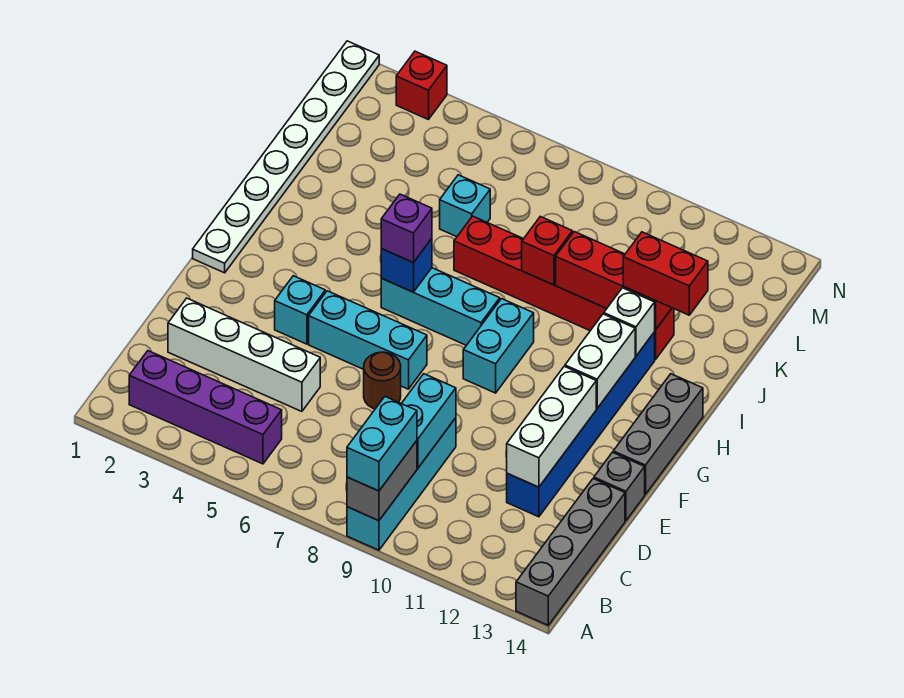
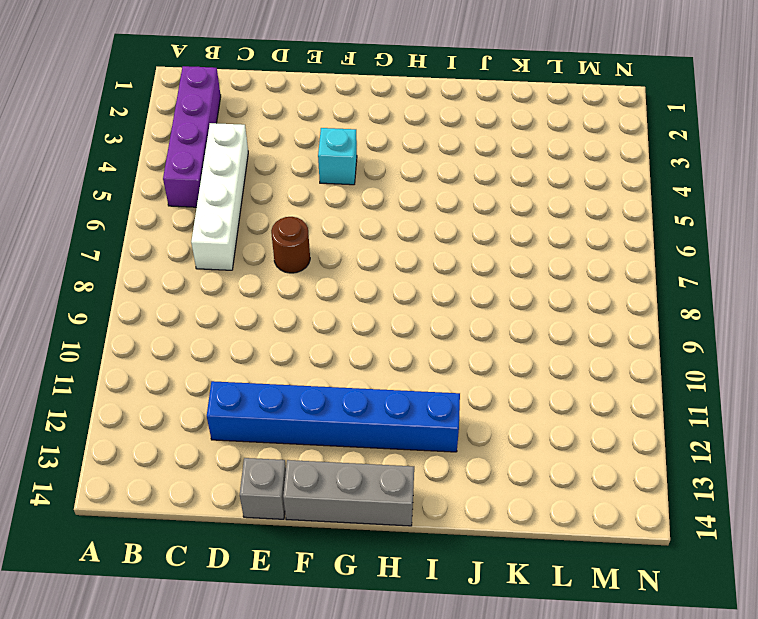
white 1x4 brick [191,123,248,270] -> white 1x4 brick moved to [168,298,320,412]
none -> cyan 1x4 brick [347,418,456,550]
none -> grey 1x4 brick [516,479,625,625]
none -> cyan 1x3 brick [309,291,427,389]

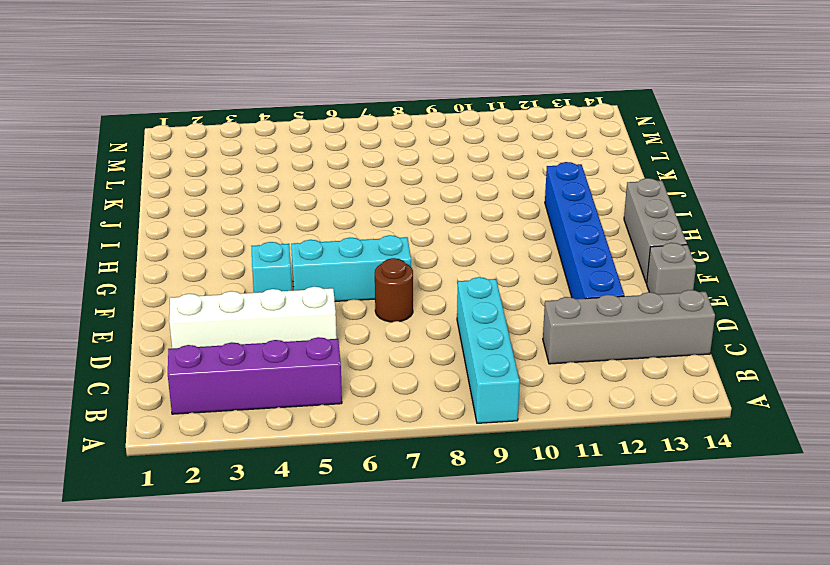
grey 1x4 brick [543,290,715,364] -> grey 1x4 brick turned to [516,479,625,625]
none -> white 1x8 plate [193,41,379,273]
none -> cyan 1x2 brick [463,299,534,393]
none -> cyan 1x3 brick [381,268,500,345]

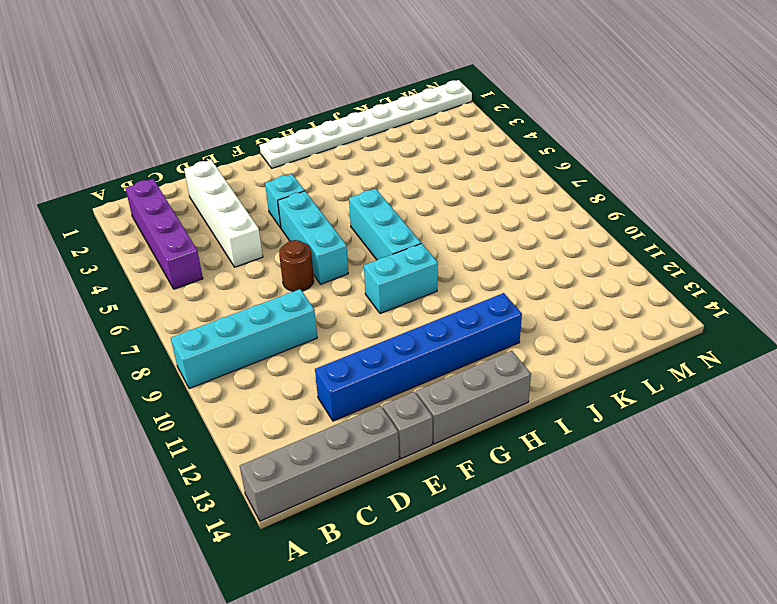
none -> red 1x6 brick [454,216,674,360]
none -> cyan 1x1 brick [440,175,490,237]
none -> red 1x1 brick [396,51,447,120]

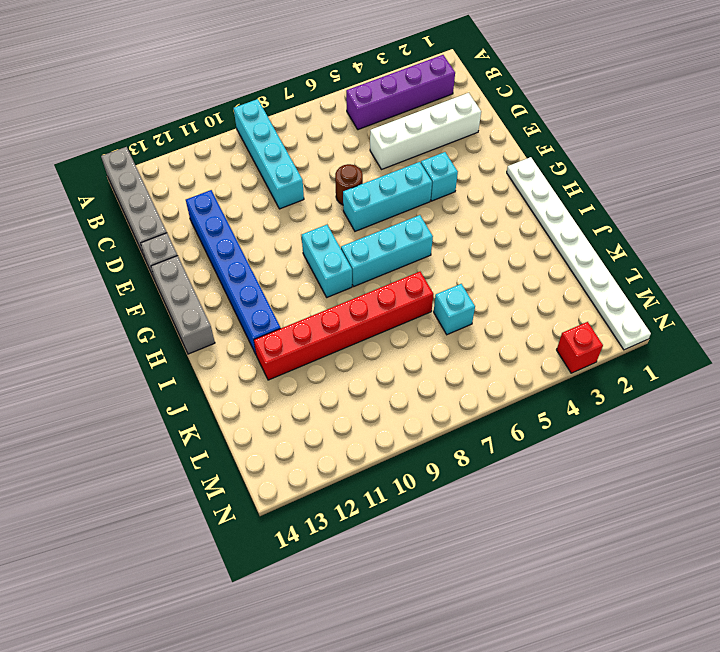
none -> grey 1x2 brick [347,441,417,521]
none -> cyan 1x2 brick [401,374,456,468]
none -> white 1x3 brick [507,366,596,487]

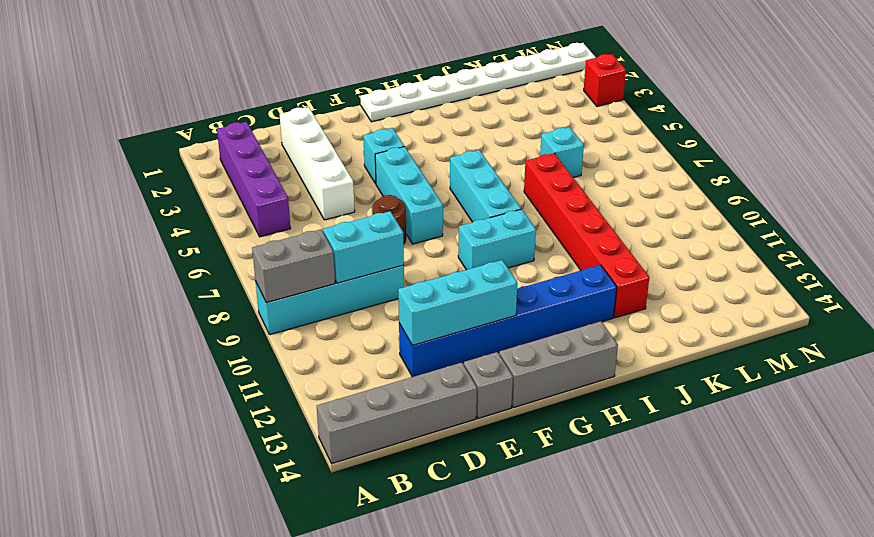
cyan 1x3 brick [398,260,517,345] -> white 1x3 brick [507,366,596,487]
none -> white 1x2 brick [565,314,635,408]
none -> blue 1x1 brick [381,238,432,292]
none -> white 1x1 brick [604,288,655,356]

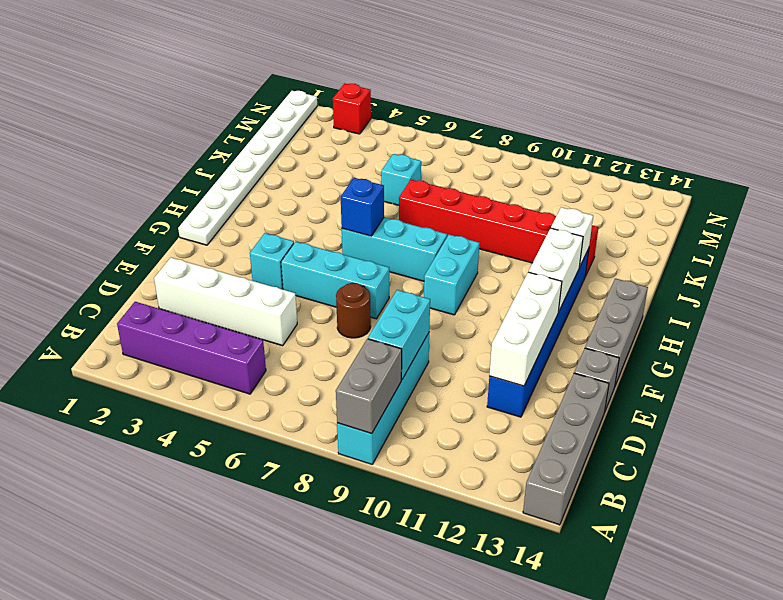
none -> red 1x1 brick [522,217,572,285]
none -> red 1x3 brick [556,232,672,330]
none -> cyan 1x2 brick [347,397,417,491]

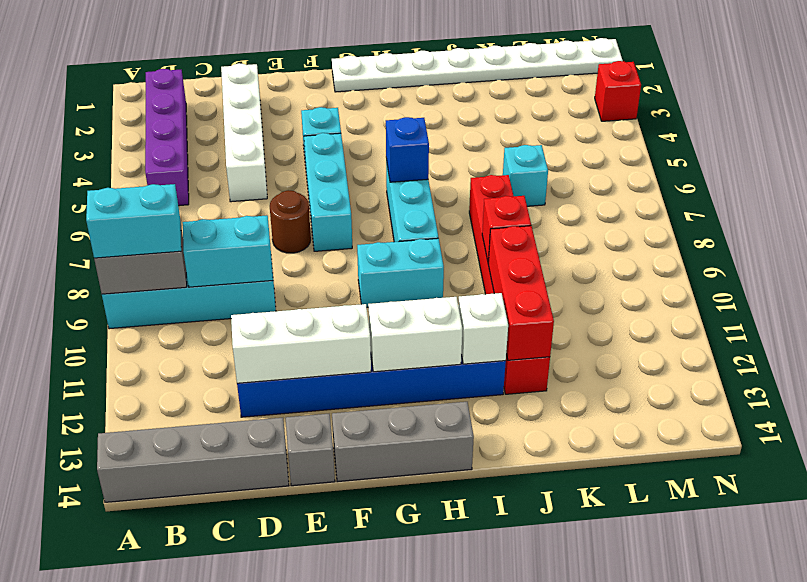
none -> purple 1x1 brick [381,194,432,263]
none -> red 1x2 brick [623,232,708,315]

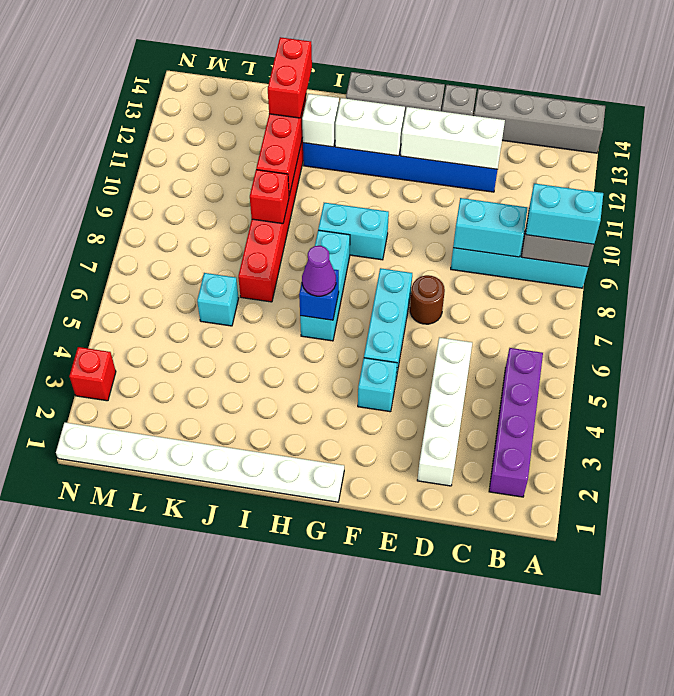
purple 1x1 cone [302,246,336,296] -> purple 1x1 brick [381,194,432,263]

